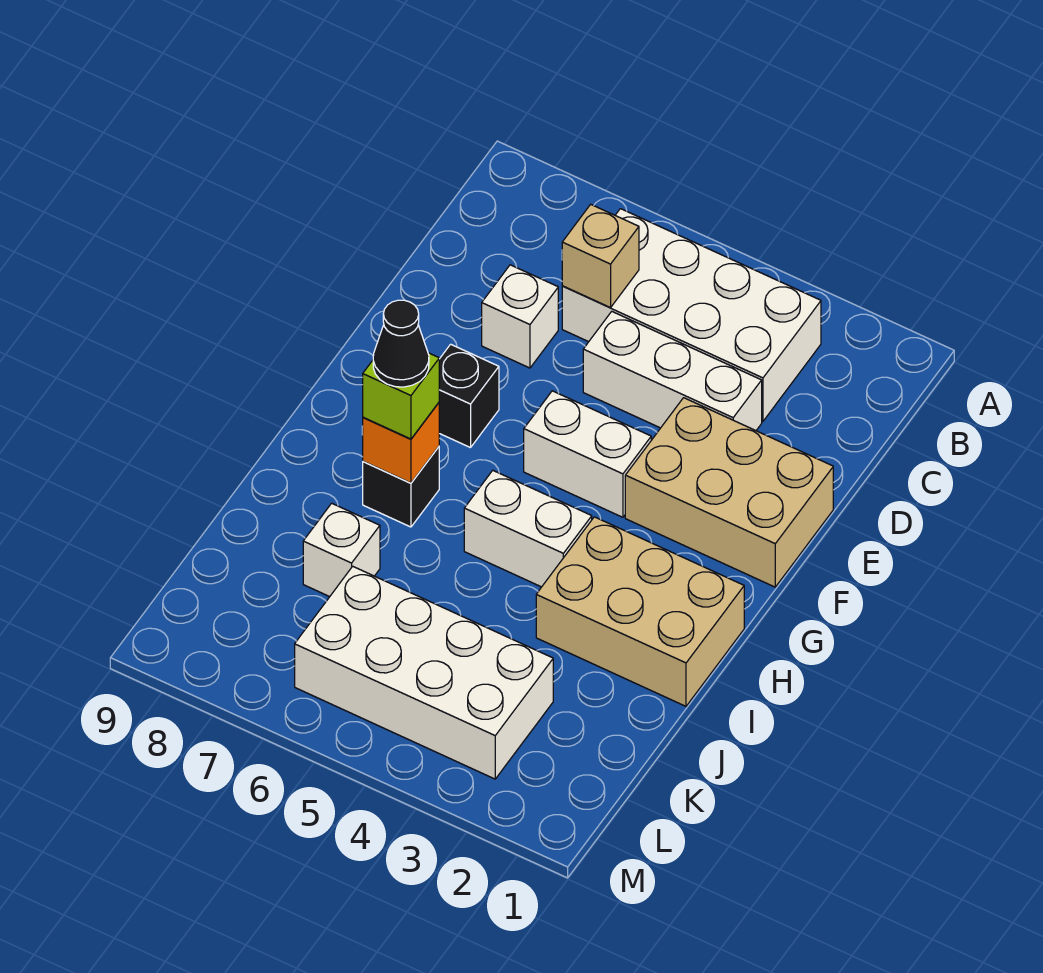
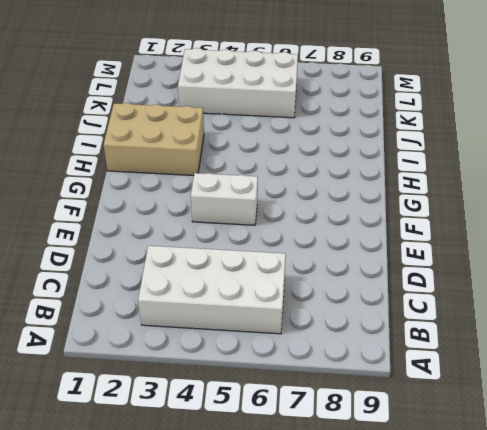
none -> white 1x3 brick [583,312,762,431]
none -> white 1x1 brick [482,265,558,368]
none -> tan 2x3 brick [625,398,833,587]

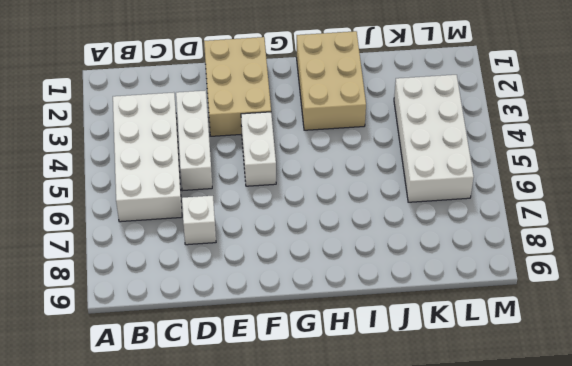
none -> black 1x1 brick [439,344,499,448]
none -> white 1x2 brick [464,471,592,587]
none -> black 1x1 brick [363,447,439,527]

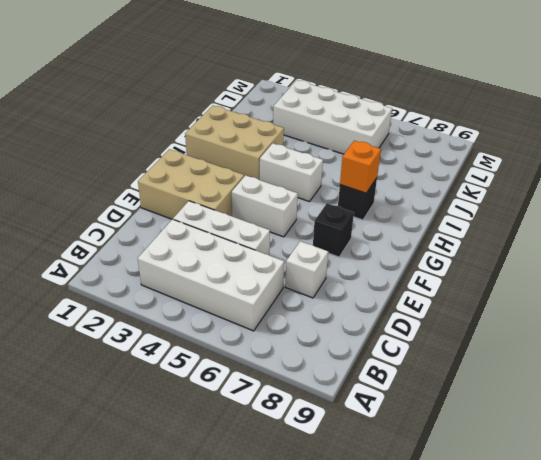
none -> white 1x1 brick [303,503,380,597]
none -> tan 1x1 brick [562,204,639,308]
none -> lime 1x1 brick [363,353,439,439]

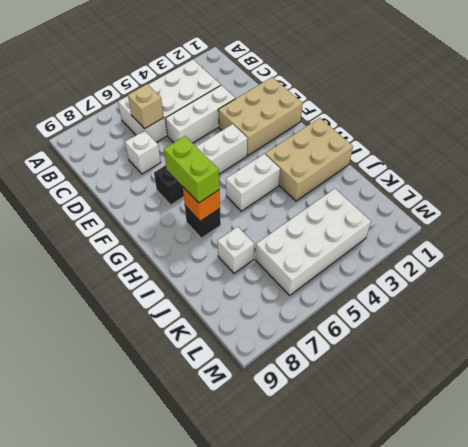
lime 1x2 brick [164,136,220,203] -> lime 1x1 brick [363,353,439,439]
none -> black 1x1 cone [373,300,429,387]

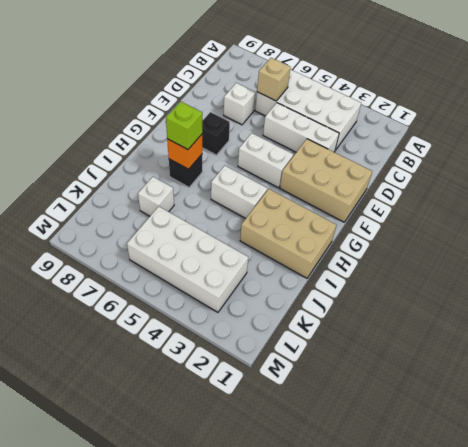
none -> black 1x1 cone [373,300,429,387]

